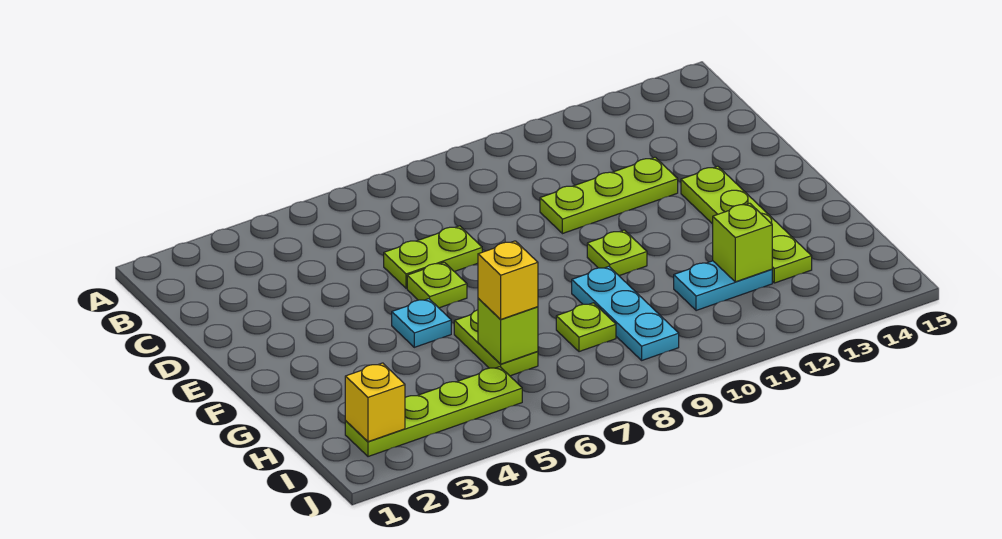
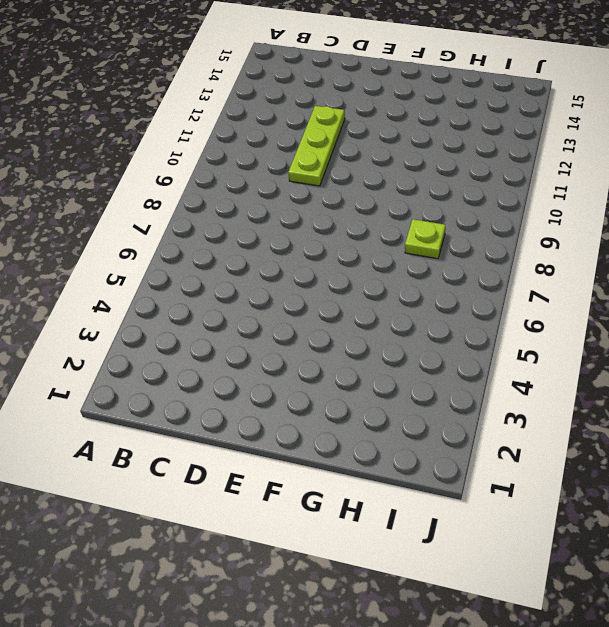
none -> lime 1x2 plate [384,226,482,288]
none -> lime 1x1 plate [407,262,467,308]
none -> lime 1x4 plate [681,166,812,283]

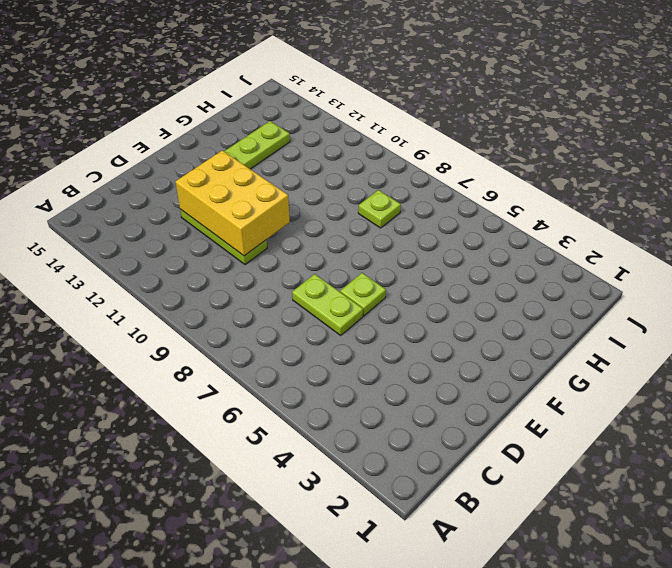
yellow 2x3 brick [176,150,290,256] -> none
none -> cyan 1x1 plate [392,299,451,347]
none -> lime 1x1 plate [587,230,647,276]
none -> lime 1x2 plate [454,310,538,376]

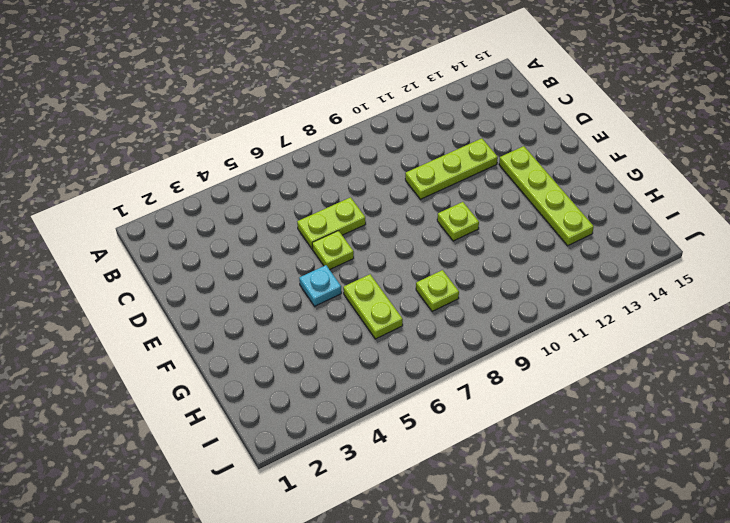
none -> cyan 1x3 plate [572,266,679,360]
none -> cyan 1x2 plate [674,261,772,311]
none -> lime 1x4 plate [345,367,522,457]

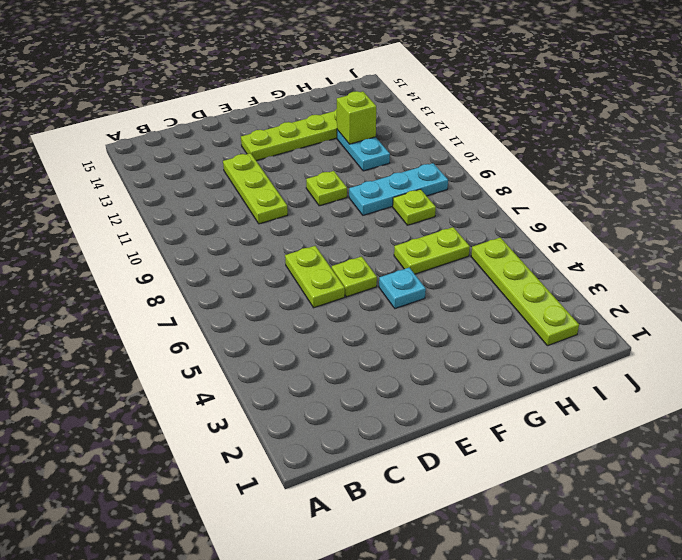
none -> lime 1x1 brick [478,298,538,364]
none -> yellow 1x1 brick [345,363,405,442]
none -> yellow 1x1 brick [478,241,538,319]

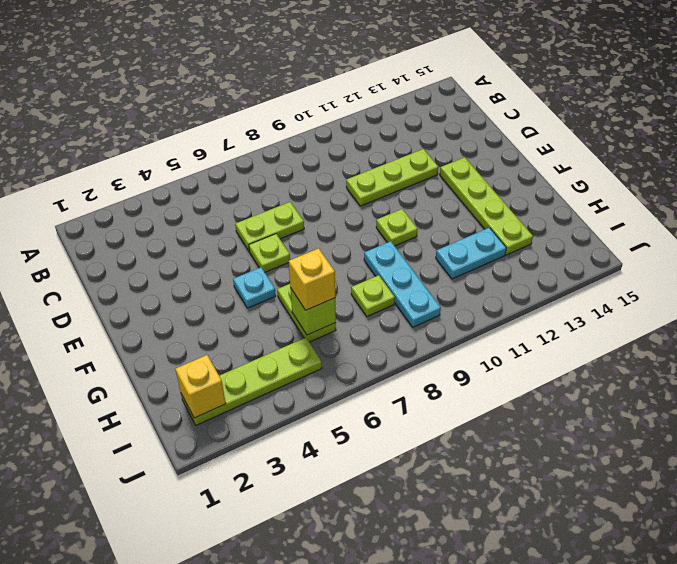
none -> lime 1x1 brick [713,203,772,282]

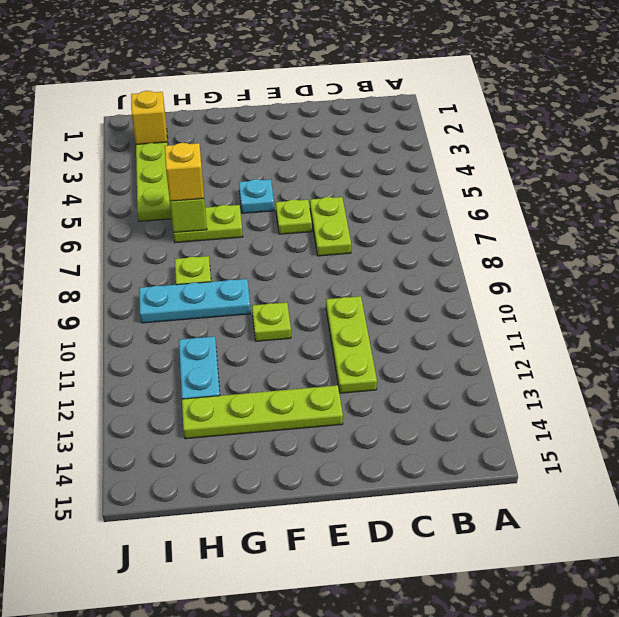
none -> lime 1x1 brick [713,203,772,282]

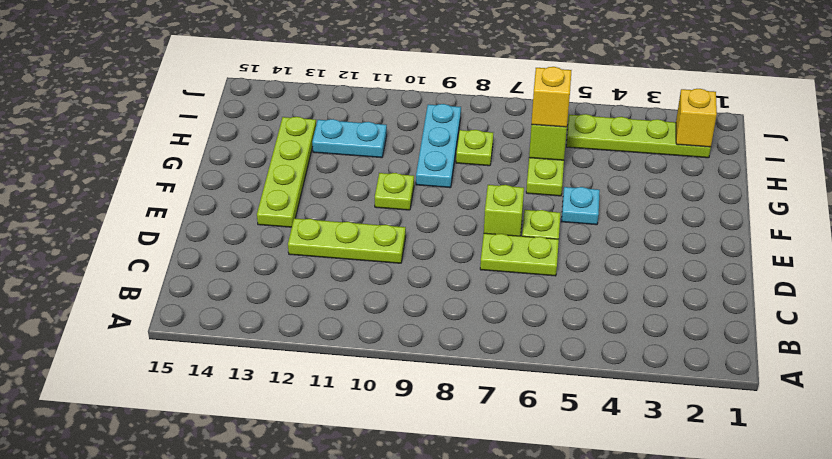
lime 1x1 brick [484,185,524,236] -> lime 1x1 brick moved to [713,203,772,282]

